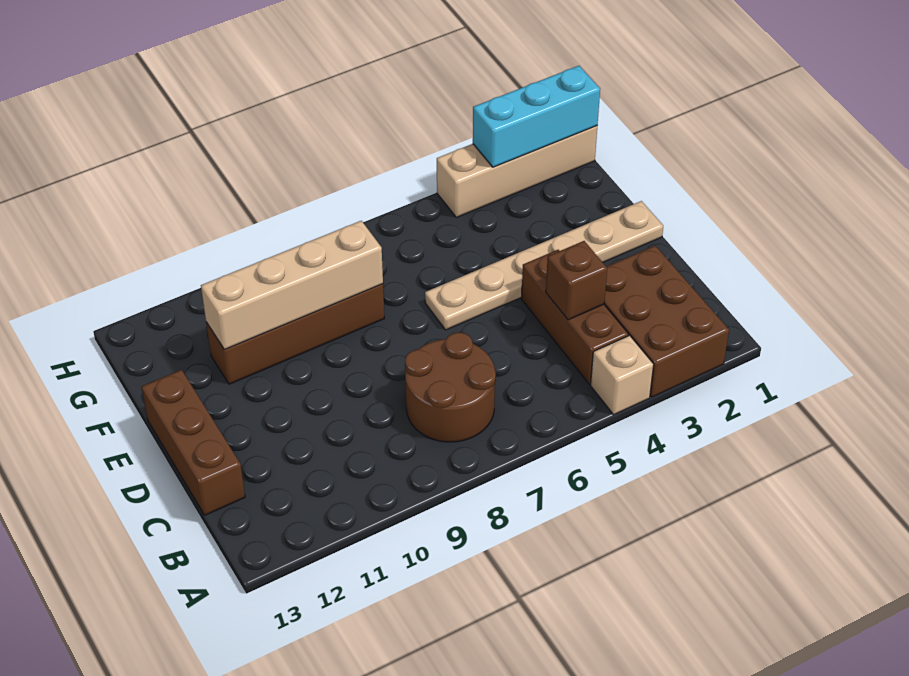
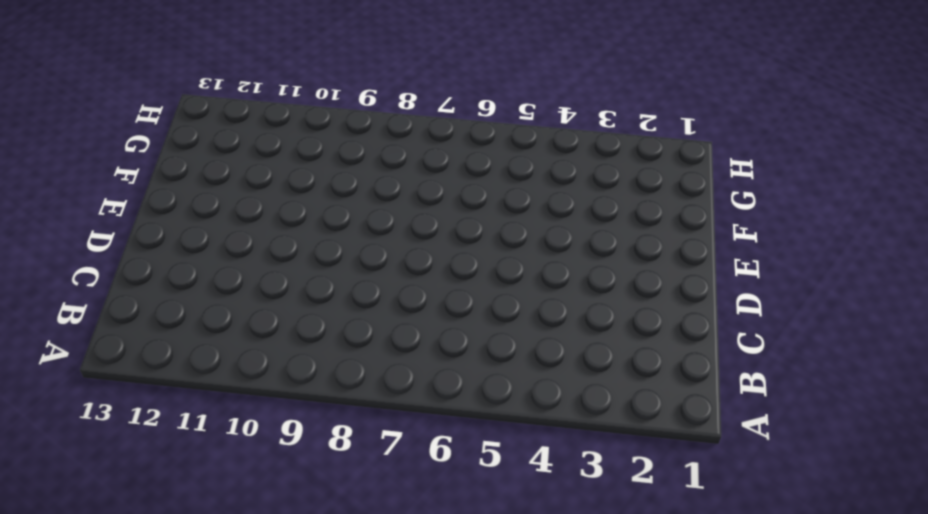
none -> brown 2x3 brick [604,246,729,397]
none -> tan 1x1 brick [591,335,654,415]

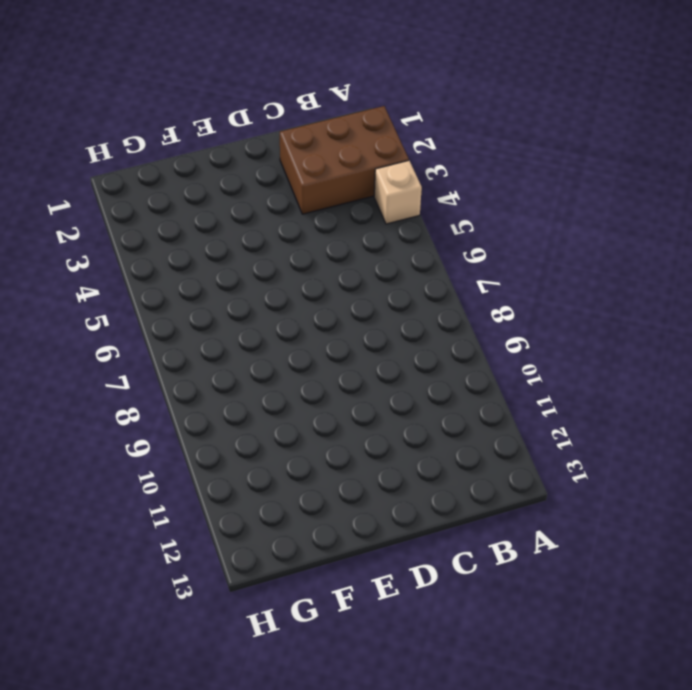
none -> brown 1x3 brick [521,250,629,384]
none -> brown 2x2 round brick [405,333,496,442]

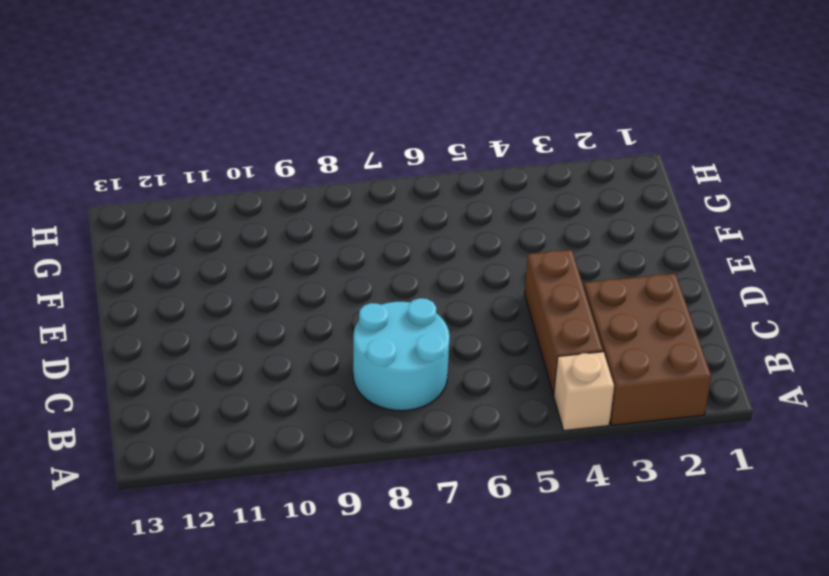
cyan 2x2 round brick [353,298,450,411] -> brown 2x2 round brick [405,333,496,442]
none -> brown 1x3 brick [142,370,245,515]
none -> tan 1x6 plate [425,201,663,330]

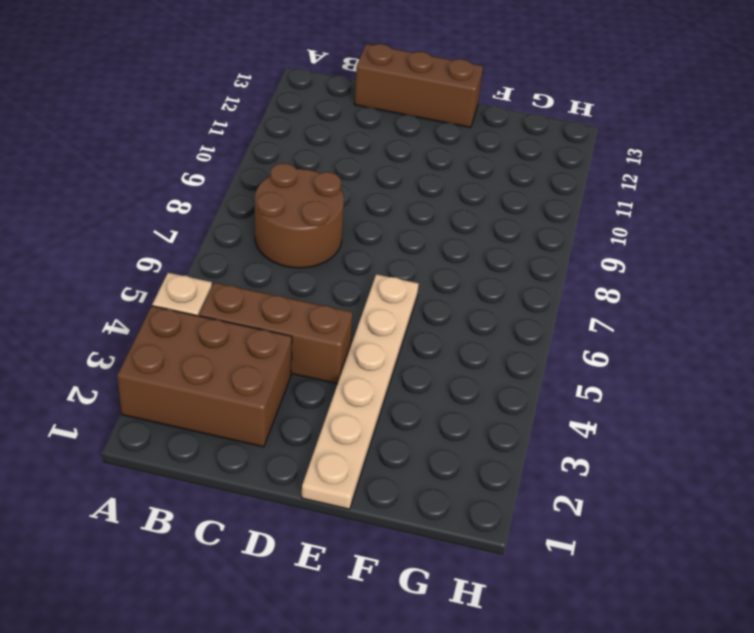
none -> brown 1x4 brick [206,284,384,384]
none -> tan 1x4 brick [437,126,597,217]

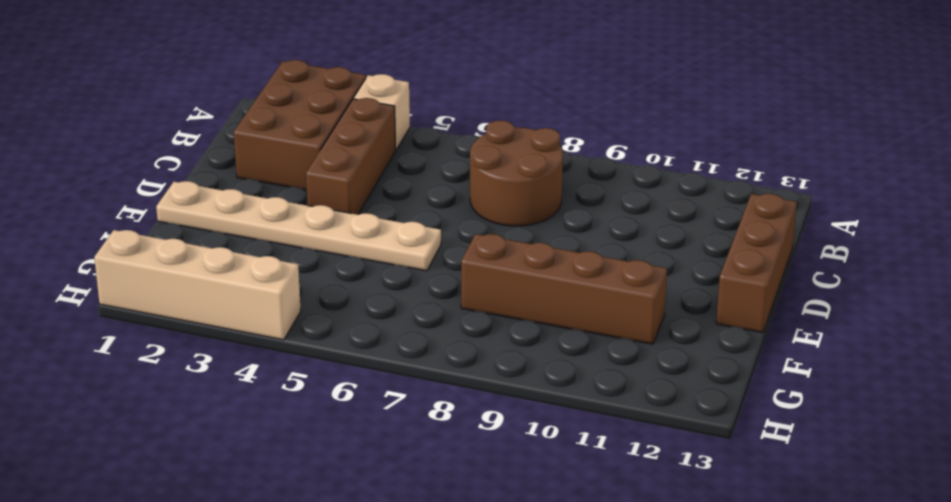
none -> brown 1x1 brick [546,241,607,320]
none -> tan 1x4 brick [201,221,383,350]

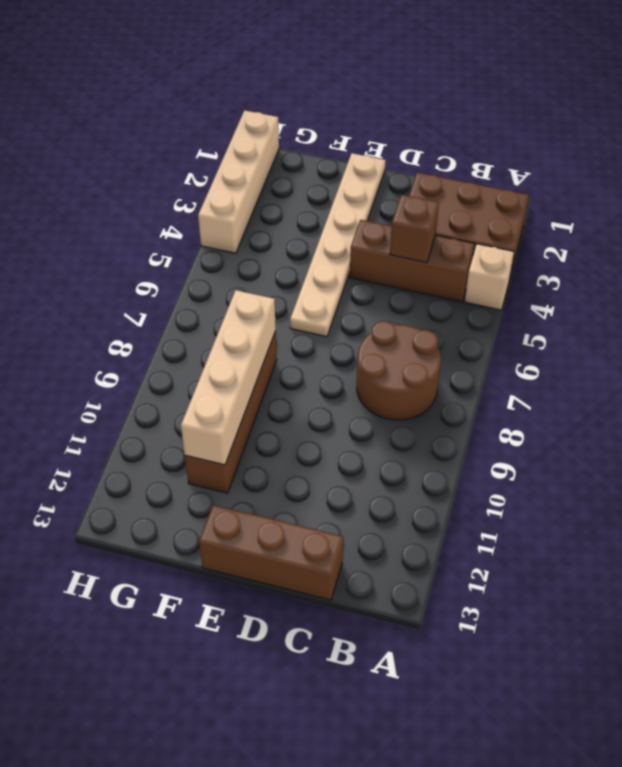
none -> cyan 1x3 brick [473,66,600,167]

